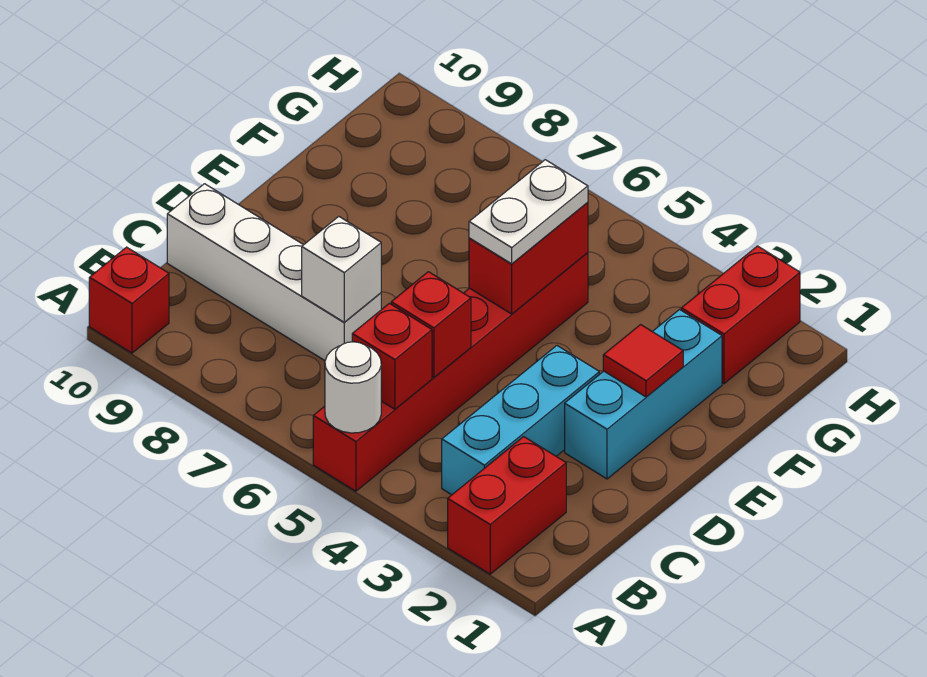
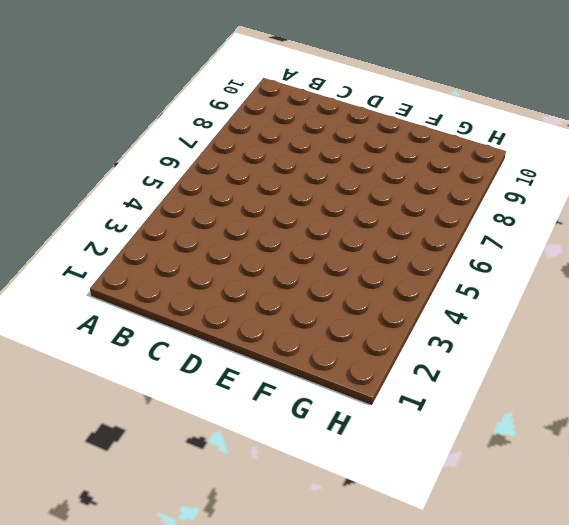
none -> red 1x2 brick [448,437,566,574]
none -> red 1x6 brick [313,253,588,491]
none -> red 1x1 brick [89,247,169,353]

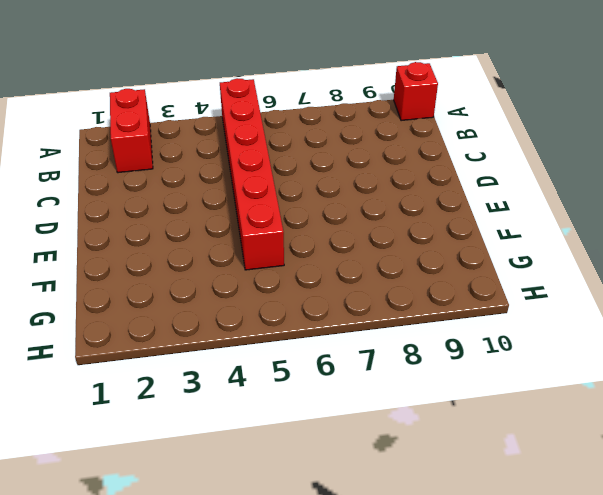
none -> cyan 1x3 brick [442,346,599,495]
none -> white 1x4 brick [167,184,381,361]
none -> cyan 1x3 brick [565,310,722,479]

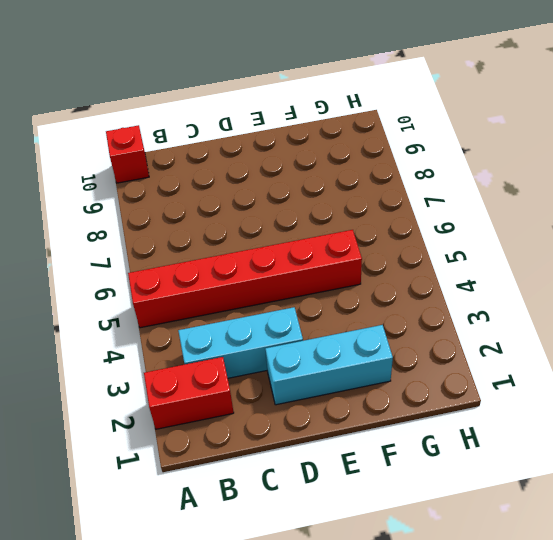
none -> white 1x4 brick [167,184,381,361]
none -> red 1x2 brick [681,246,800,384]
none -> white 1x1 round brick [325,342,381,433]

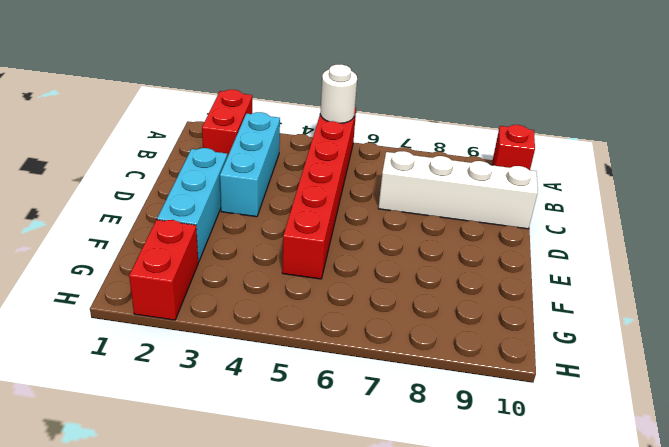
none -> red 1x1 brick [352,303,432,409]
none -> red 1x1 brick [391,272,471,378]
none -> white 1x1 brick [302,216,381,322]

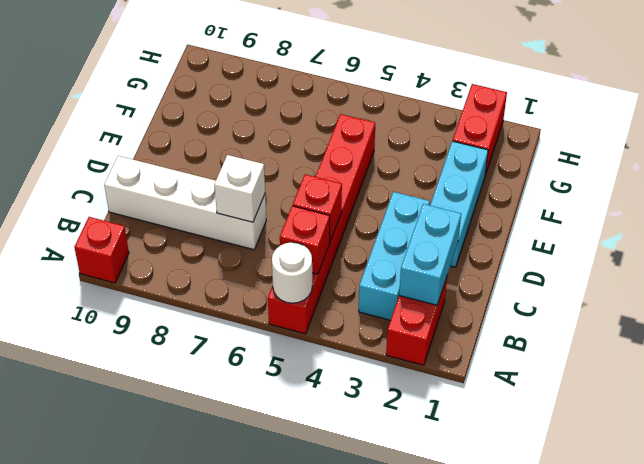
cyan 1x2 brick [399,204,461,305] -> none
none -> red 1x1 tile [603,325,683,397]
none -> red 1x2 brick [469,202,588,314]
none -> white 1x2 plate [469,160,588,264]

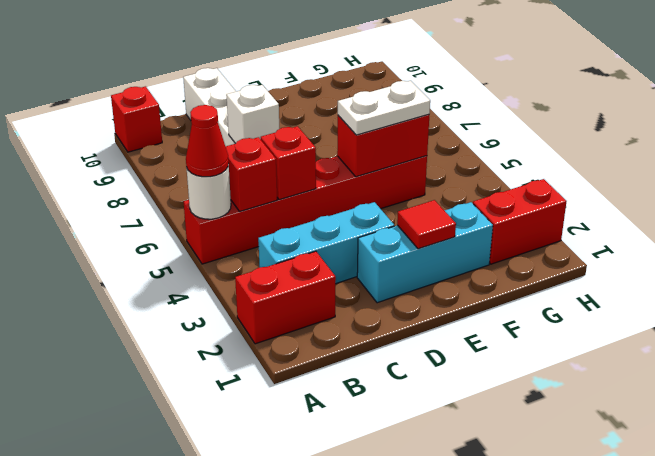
red 1x1 cone [186,105,229,177] -> none

